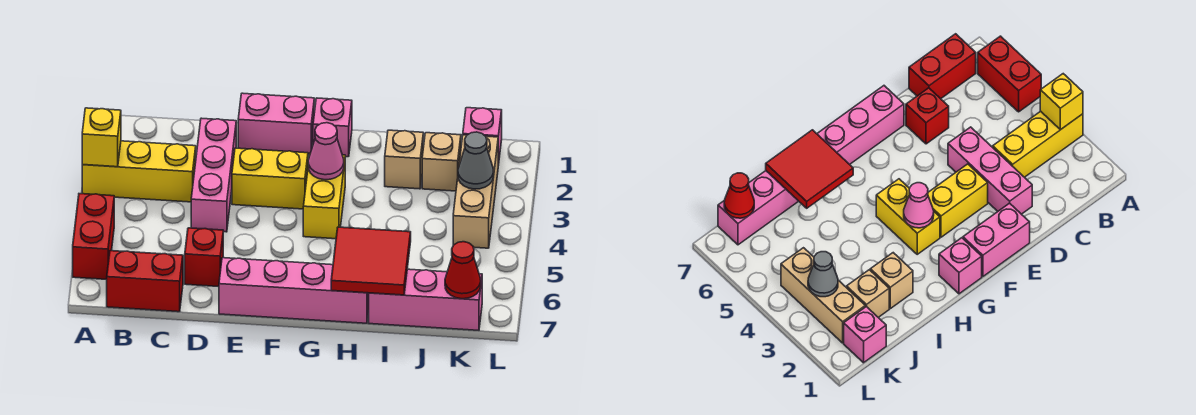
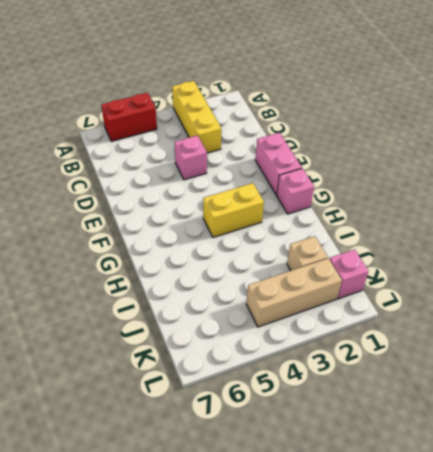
pink 1x1 brick [175,135,207,180] -> pink 1x3 brick [191,118,236,232]
none -> red 1x2 brick [107,251,183,312]
none -> red 1x1 brick [185,228,223,287]
none -> yellow 1x2 brick [232,148,308,209]

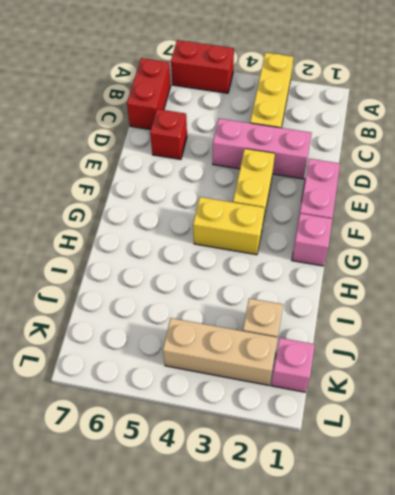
none -> pink 1x4 brick [219,258,369,323]
none -> tan 1x1 brick [385,130,423,189]
none -> pink 1x3 brick [369,269,482,330]

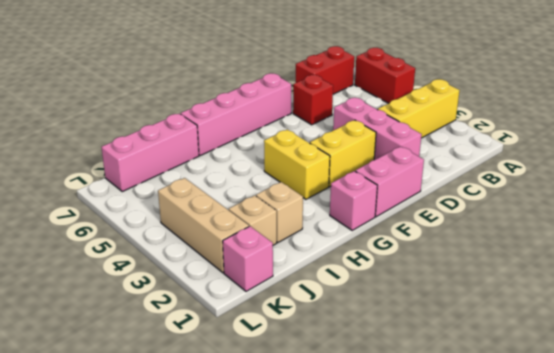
none -> yellow 1x1 brick [82,108,121,167]
none -> pink 1x1 cone [308,123,344,180]
none -> red 2x2 tile [331,227,411,295]

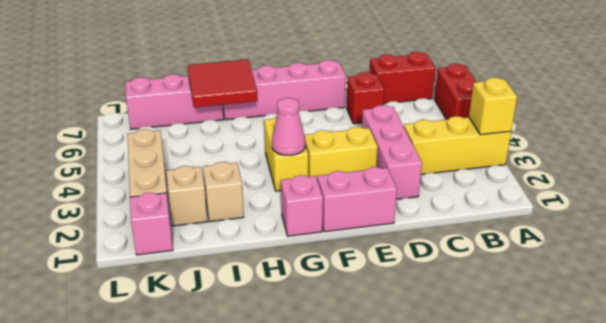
none -> grey 1x1 cone [458,132,494,189]
none -> red 1x1 cone [445,242,481,299]

